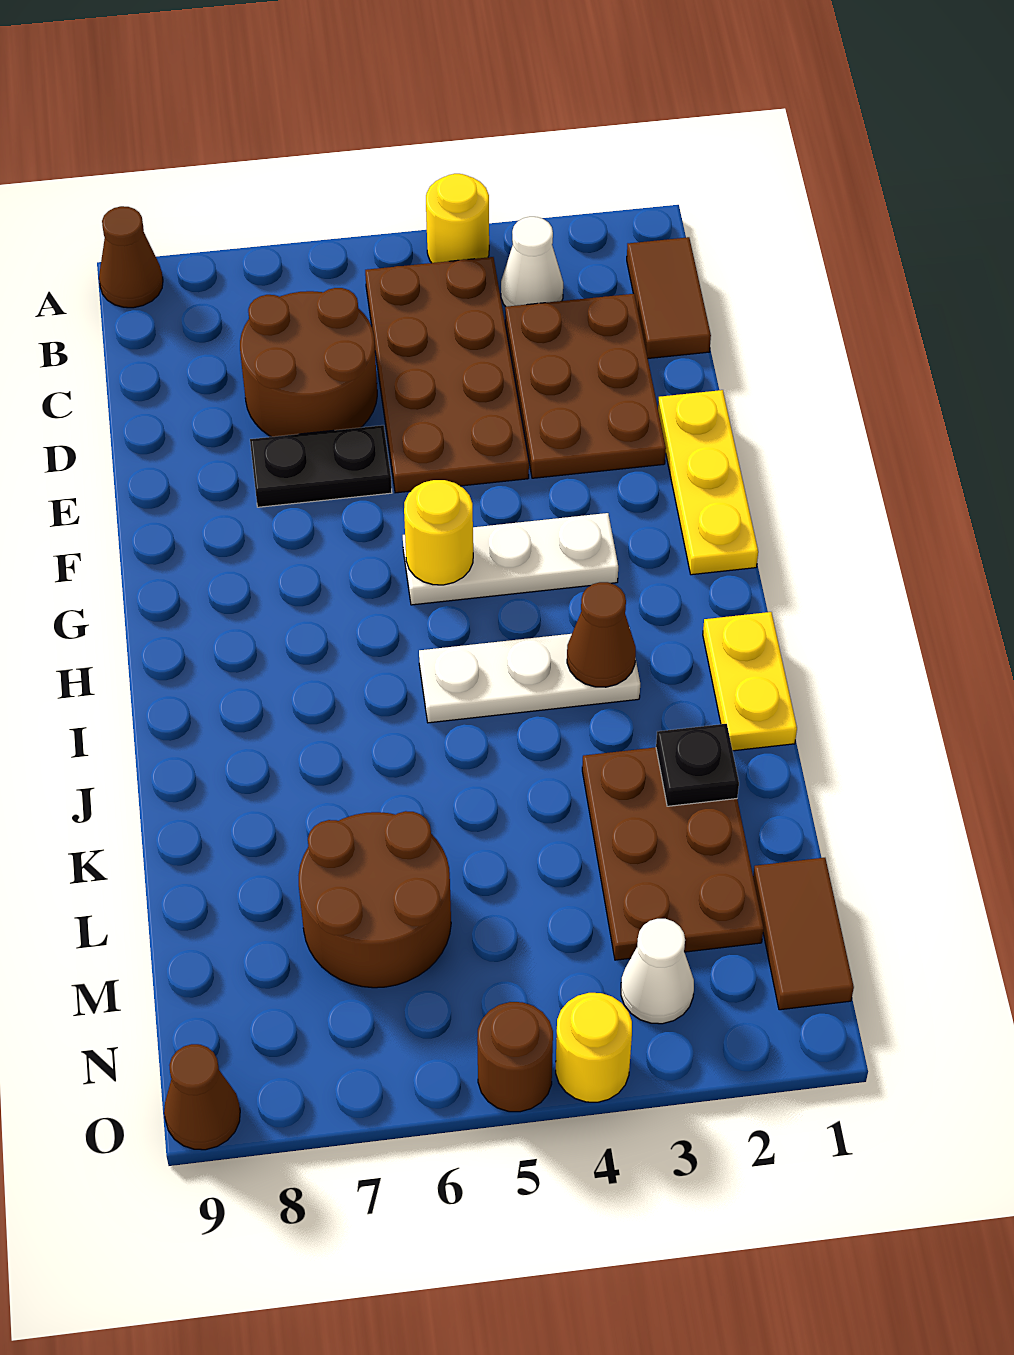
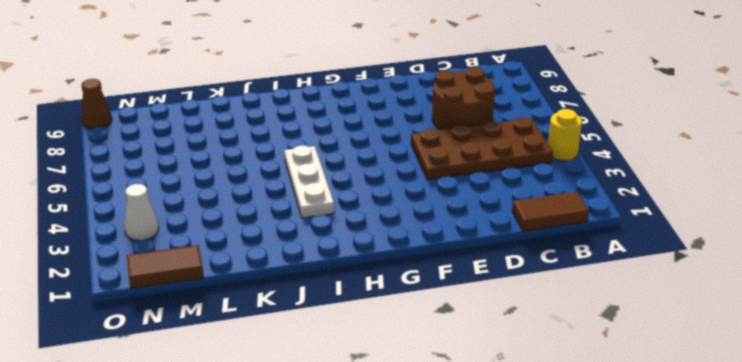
none -> brown 1x1 cone [99,206,163,308]
none -> white 1x1 cone [501,217,563,307]
none -> brown 2x3 plate [505,294,666,478]

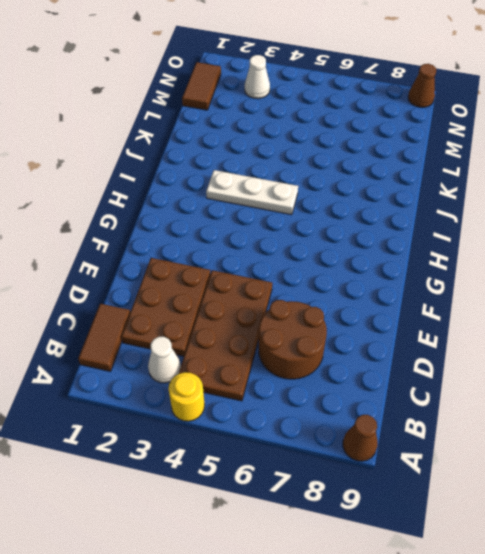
none -> yellow 1x3 plate [658,390,758,575]
none -> black 1x2 plate [250,425,392,507]
none -> white 1x3 plate [403,513,618,605]

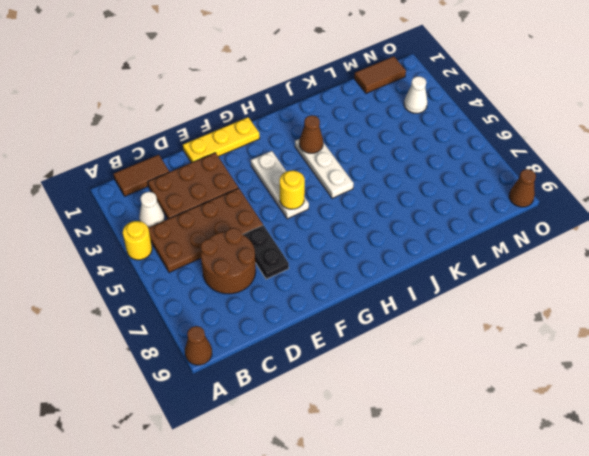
none -> yellow 1x2 plate [703,612,797,751]
none -> brown 2x3 plate [582,747,764,960]
none -> brown 2x2 round brick [299,811,451,988]

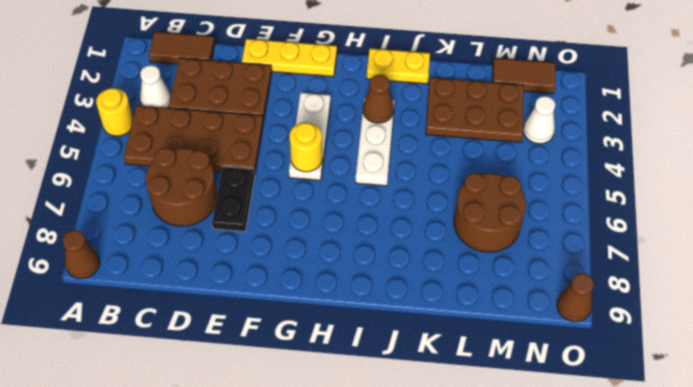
none -> yellow 1x1 round brick [556,993,632,1102]
none -> brown 1x1 round brick [477,1002,553,1112]
none -> black 1x1 plate [656,724,739,806]

